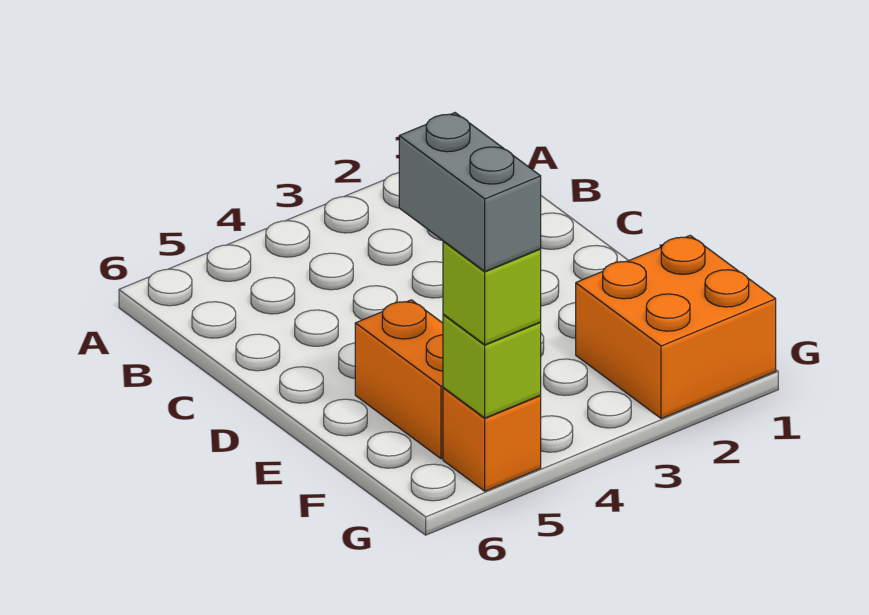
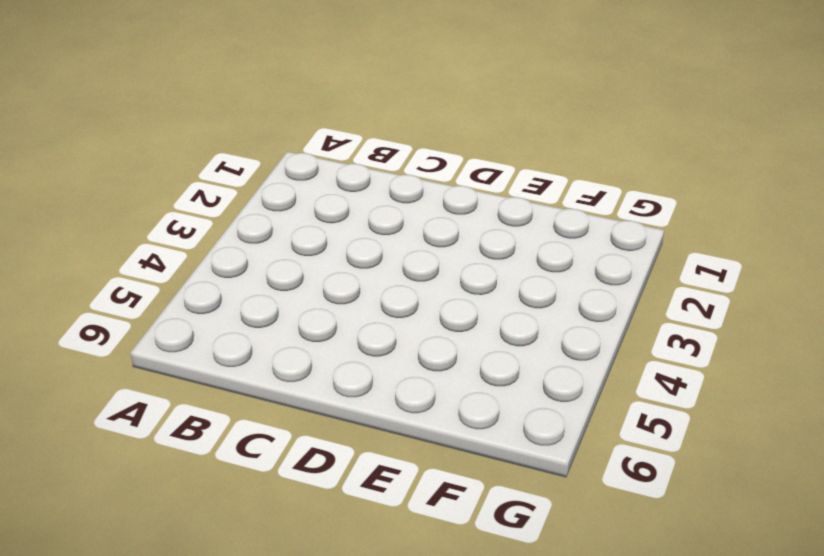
none -> orange 1x2 brick [355,300,443,459]
none -> orange 2x2 brick [576,235,776,418]

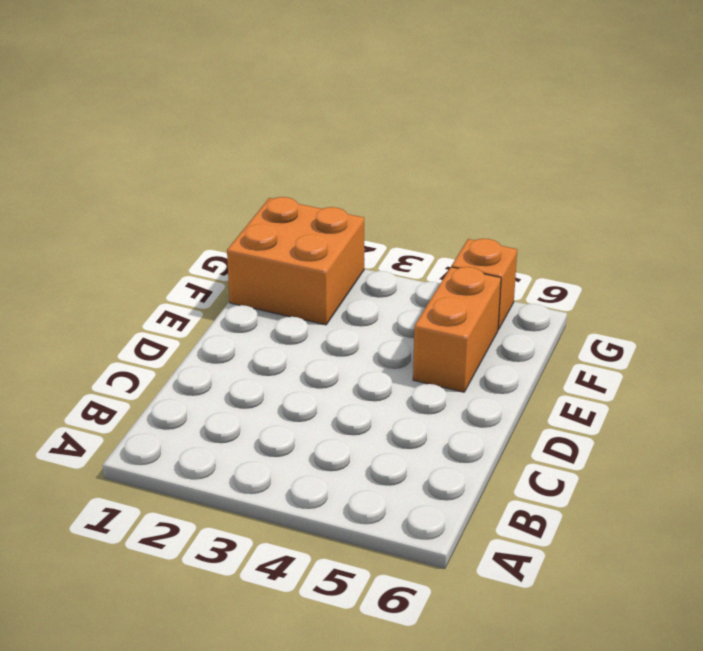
none -> lime 1x1 brick [443,314,541,418]
none -> lime 1x1 brick [443,241,541,345]

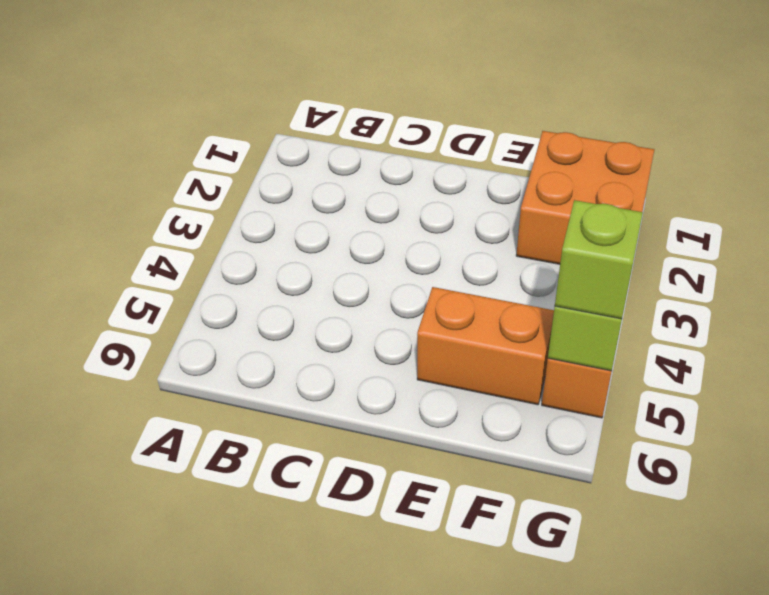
none -> grey 1x2 brick [399,113,541,271]

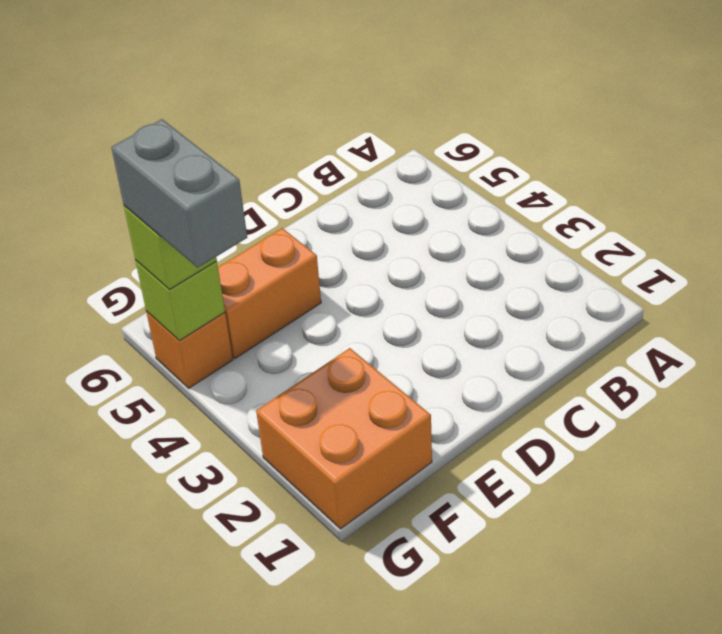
grey 1x2 brick [111,119,247,268] -> grey 1x2 brick turned to [399,113,541,271]

